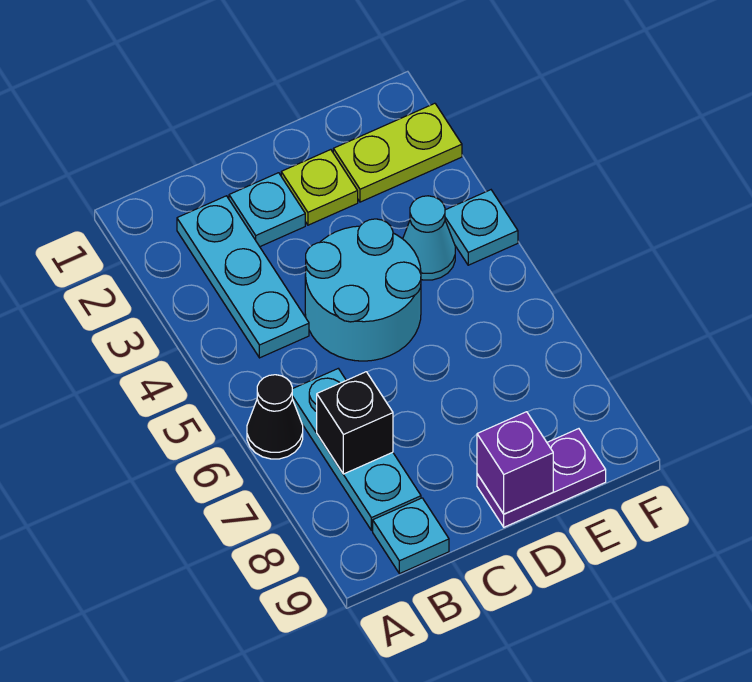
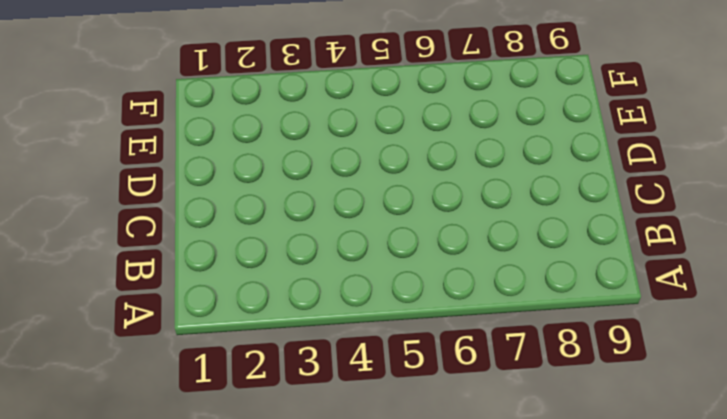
none -> black 1x1 cone [247,375,303,459]
none -> cyan 1x3 plate [177,196,309,358]
none -> cyan 1x3 plate [292,369,421,530]

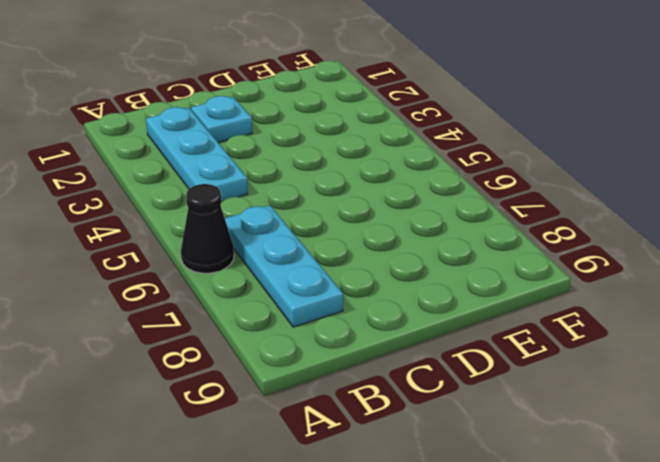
none -> cyan 1x1 plate [373,498,449,574]
none -> cyan 2x2 round brick [305,219,421,361]
none -> lime 1x1 plate [281,150,358,225]

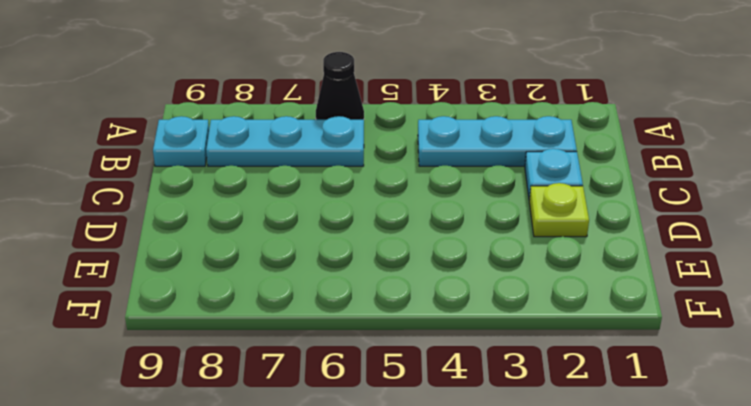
none -> cyan 2x2 round brick [305,219,421,361]
none -> purple 1x2 plate [477,429,606,527]
none -> lime 1x2 plate [333,103,462,202]

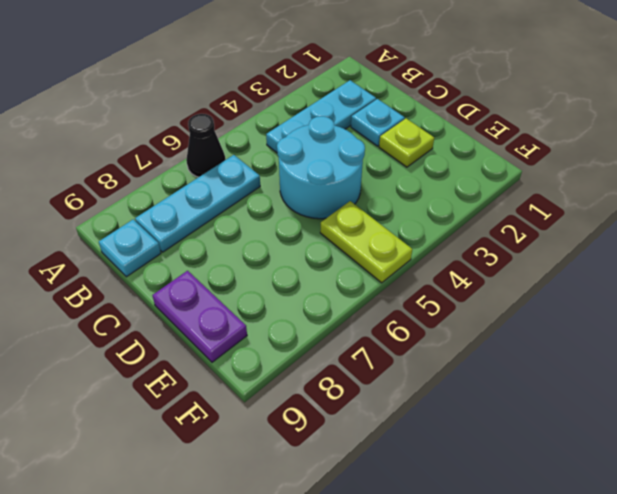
lime 1x2 plate [320,201,412,283] -> lime 1x2 plate moved to [333,103,462,202]
none -> cyan 1x1 cone [403,196,455,280]
none -> cyan 1x1 plate [445,190,518,265]
none -> black 1x1 brick [317,372,393,474]

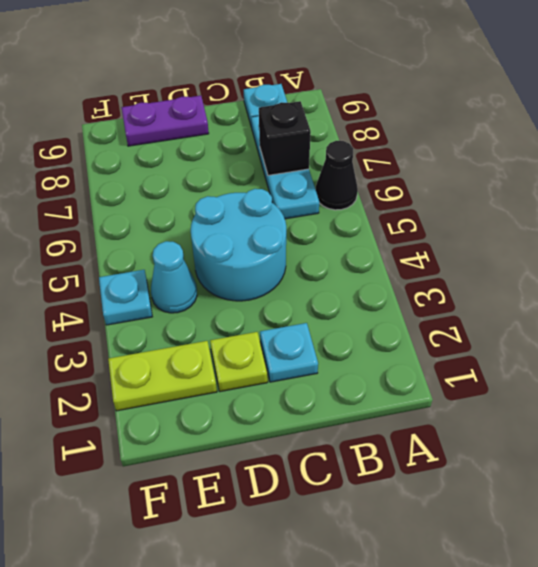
none -> cyan 1x3 plate [177,196,309,358]
none -> purple 1x1 brick [477,412,553,514]

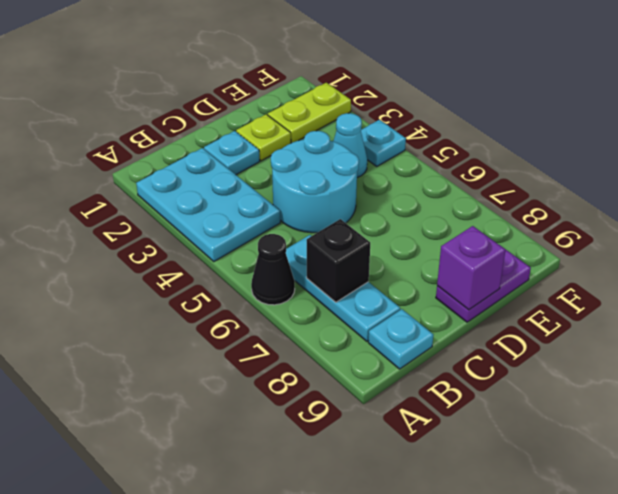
cyan 2x3 plate [136,148,280,261] -> cyan 1x3 plate [177,196,309,358]

